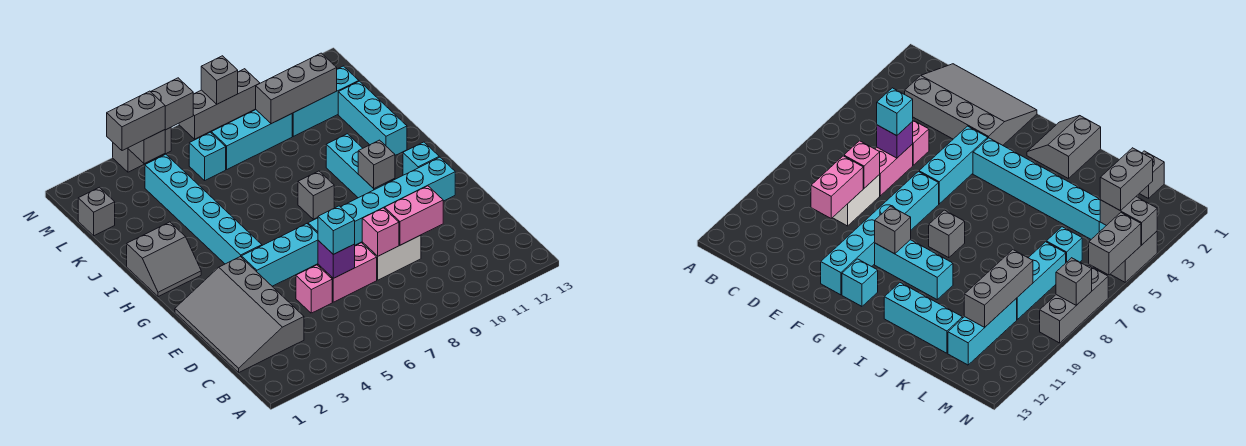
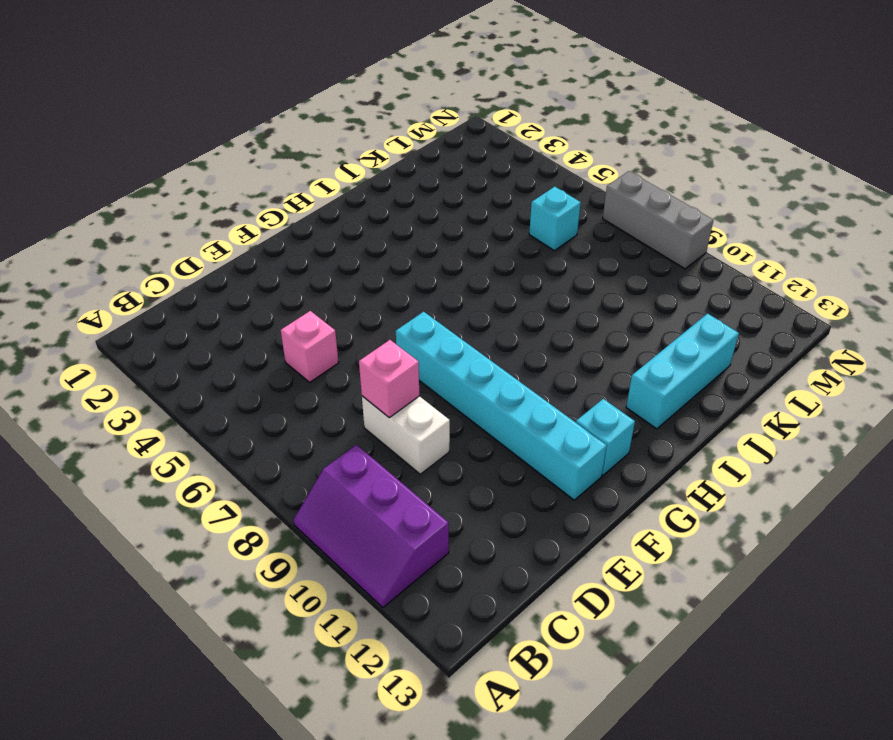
purple 2x3 slope [293,445,449,608] -> none
none -> grey 3x4 slope [175,257,304,372]
none -> pink 1x2 brick [318,243,377,302]
none -> cyan 1x3 brick [241,224,318,286]

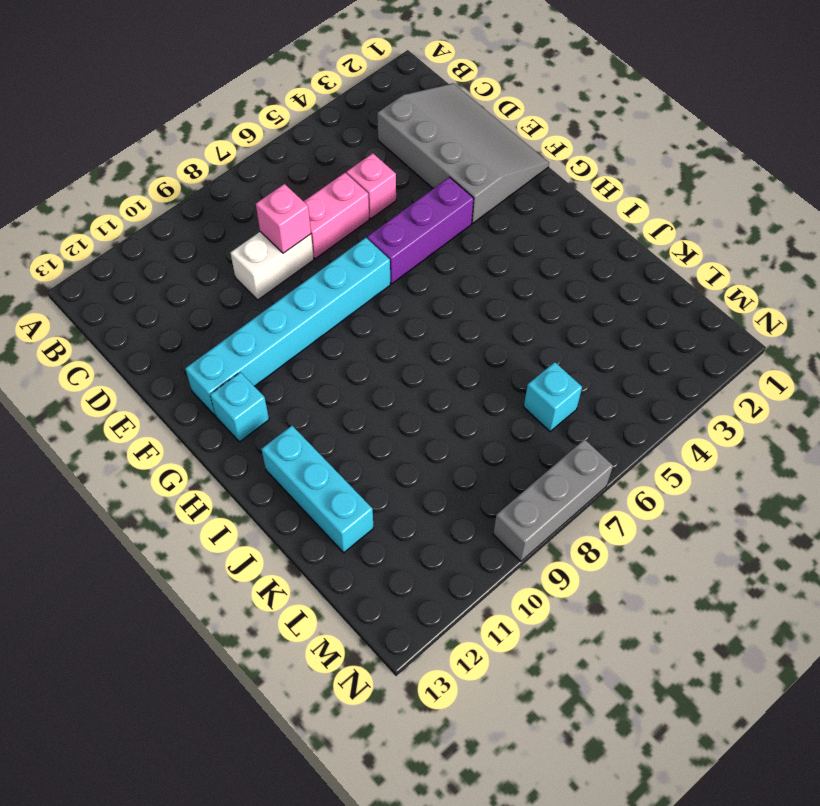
purple 1x3 brick [367,177,474,284] -> cyan 1x3 brick [241,224,318,286]
none -> cyan 1x6 brick [145,154,262,264]
none -> cyan 1x3 brick [326,134,395,198]
none -> grey 2x2 slope [127,222,201,297]

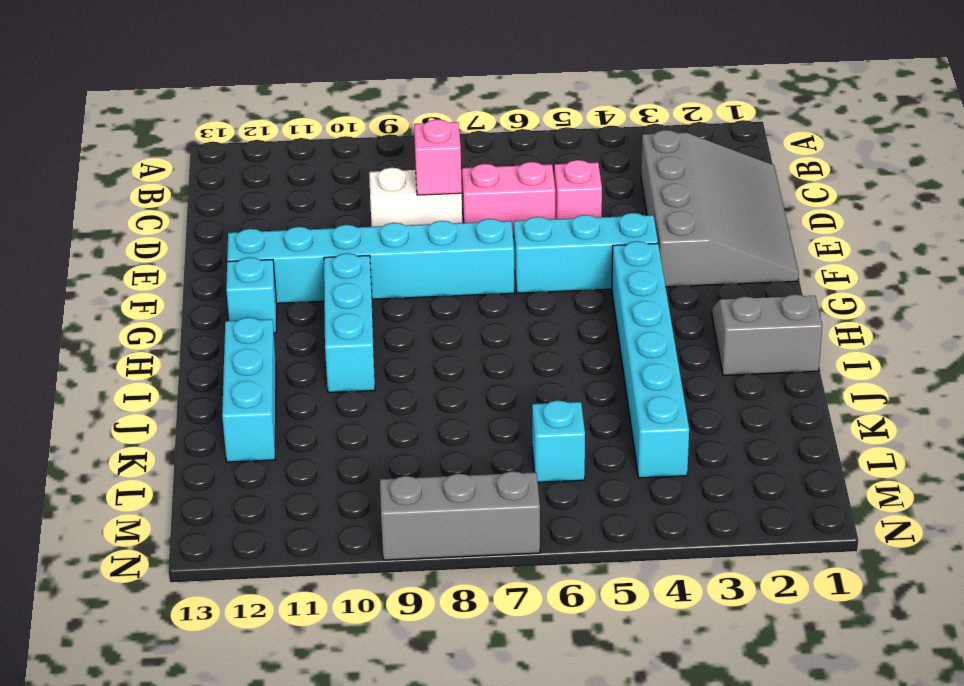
none -> grey 1x1 brick [298,171,334,219]
none -> grey 1x1 brick [78,187,115,236]
none -> cyan 1x3 brick [211,110,292,169]

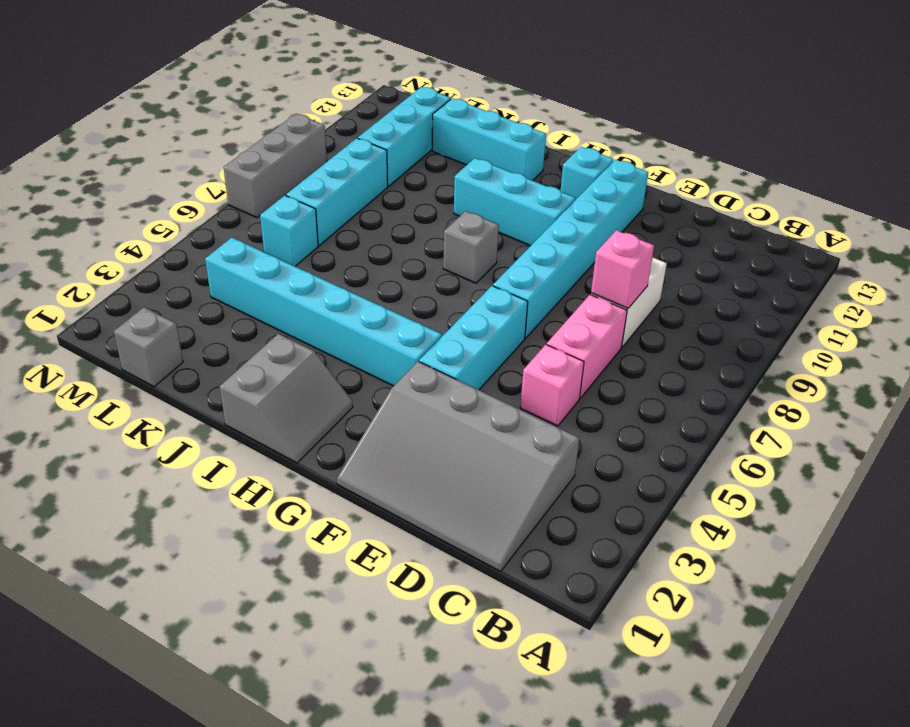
none -> grey 1x2 brick [113,127,171,172]
none -> purple 1x1 brick [318,241,355,278]
none -> pink 1x2 brick [385,186,443,245]

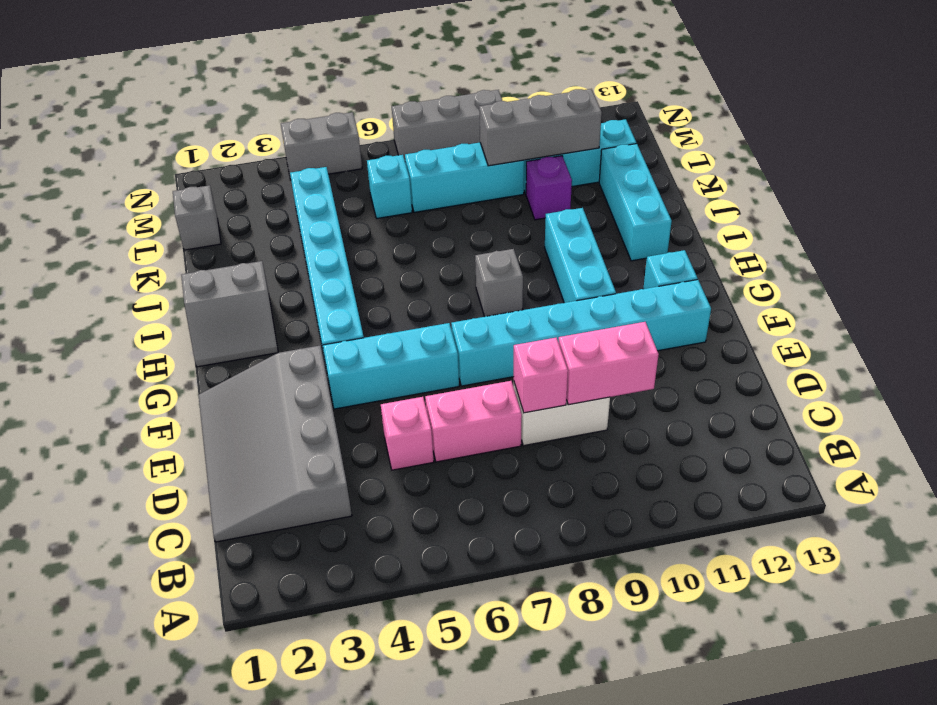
purple 1x1 brick [526,156,572,220] -> purple 1x1 brick moved to [318,241,355,278]
none -> grey 1x1 brick [358,140,395,188]
none -> grey 1x2 brick [128,130,165,164]
none -> grey 1x2 brick [151,78,193,130]

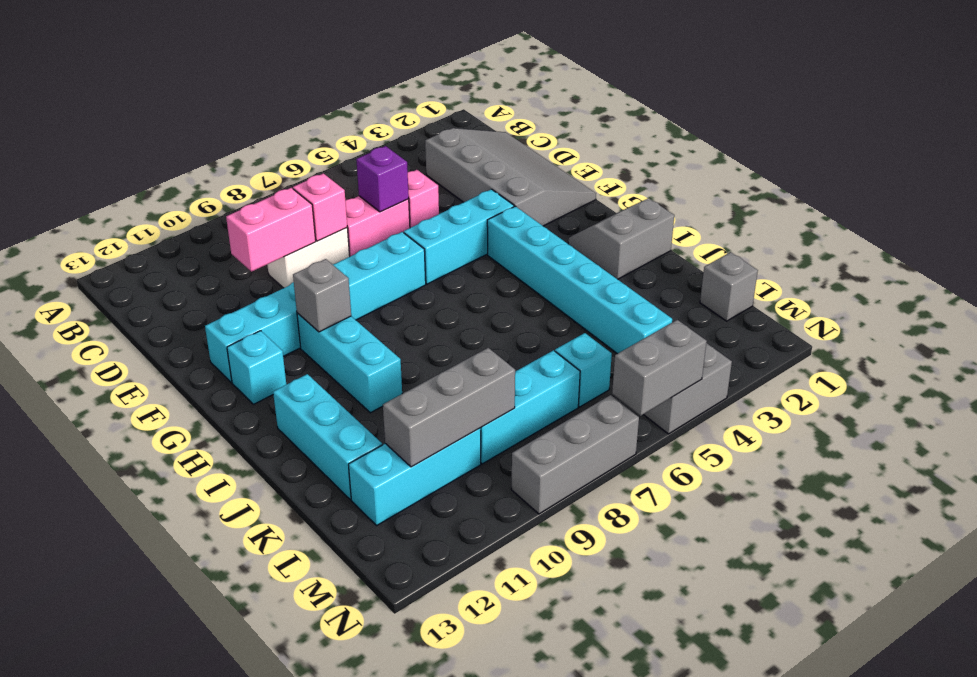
none -> grey 1x1 brick [298,171,334,219]
none -> grey 1x2 brick [128,130,165,164]
none -> grey 1x1 brick [201,56,238,104]

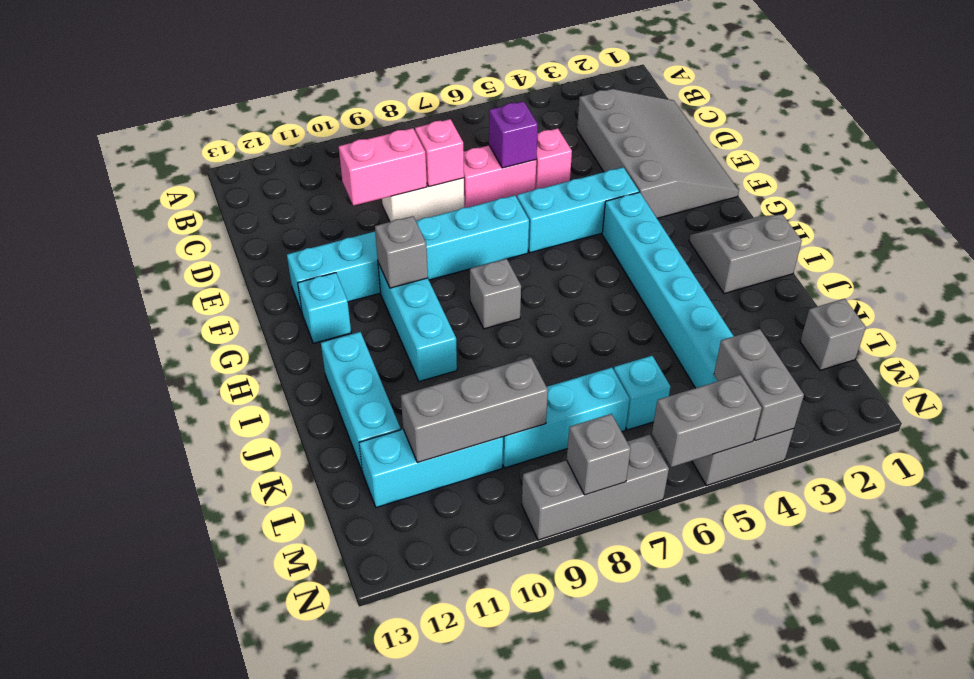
none -> cyan 1x1 brick [318,206,355,254]
none -> grey 1x2 brick [107,91,165,151]

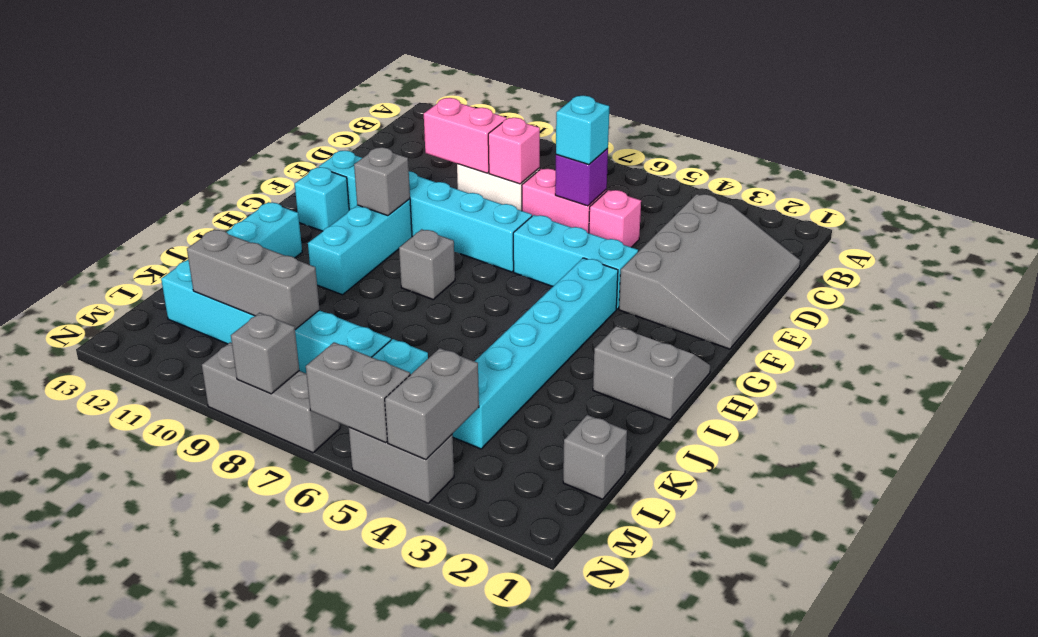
none -> grey 1x2 brick [107,91,165,151]

